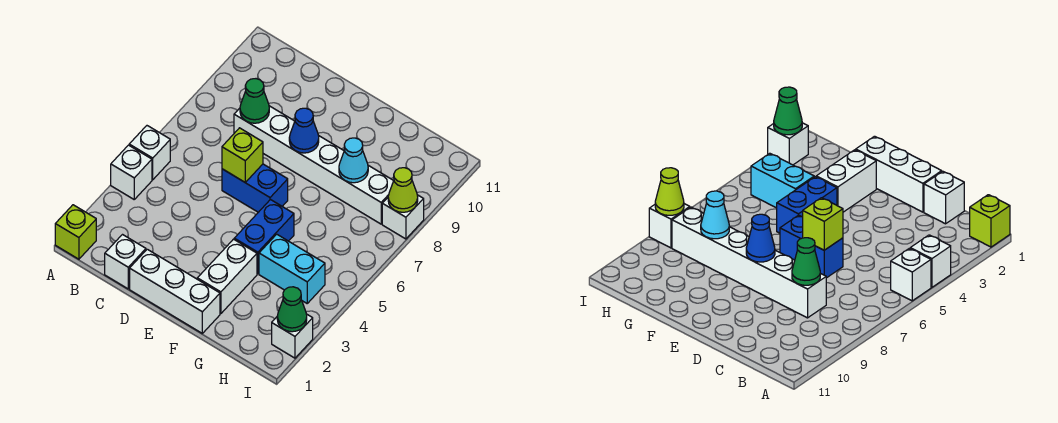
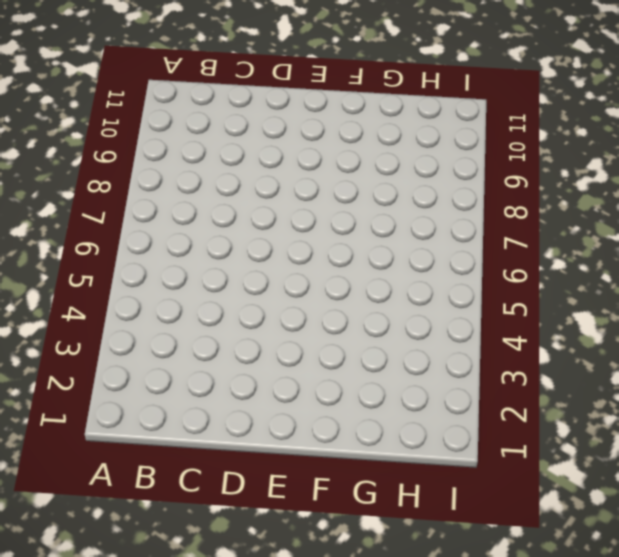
none -> lime 1x1 brick [55,205,96,259]
none -> white 1x1 brick [111,145,152,199]
none -> white 1x1 brick [129,126,170,180]

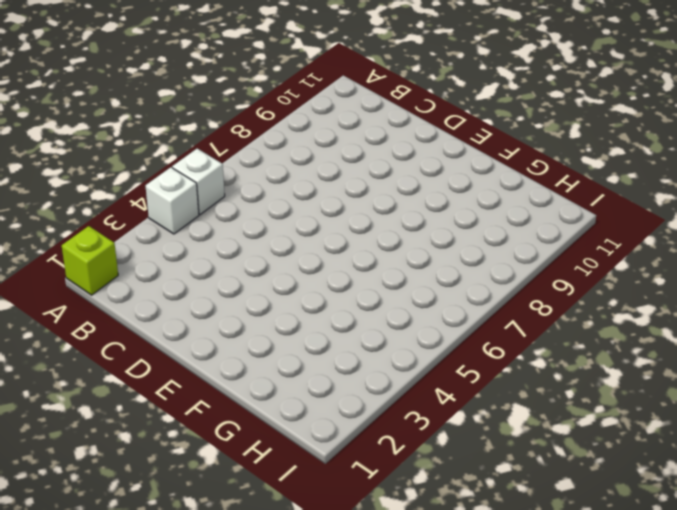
none -> white 1x1 brick [105,235,146,289]
none -> white 1x6 brick [234,106,394,224]
none -> white 1x3 brick [130,249,220,333]

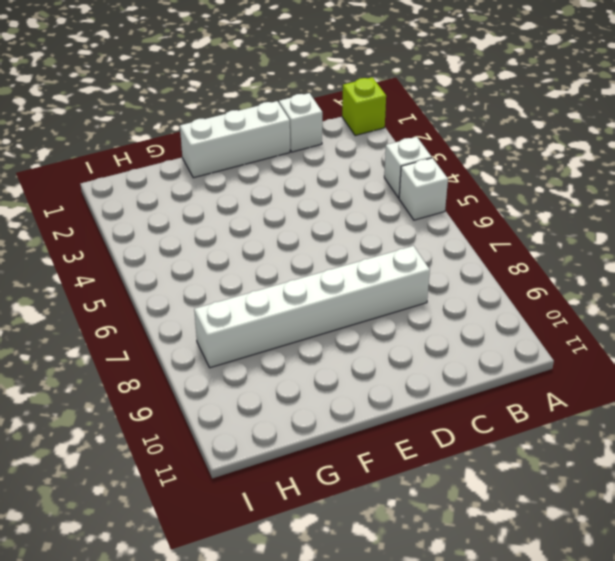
none -> blue 1x2 brick [222,164,288,212]
none -> white 1x2 brick [197,239,257,314]
none -> blue 1x2 brick [234,200,294,274]

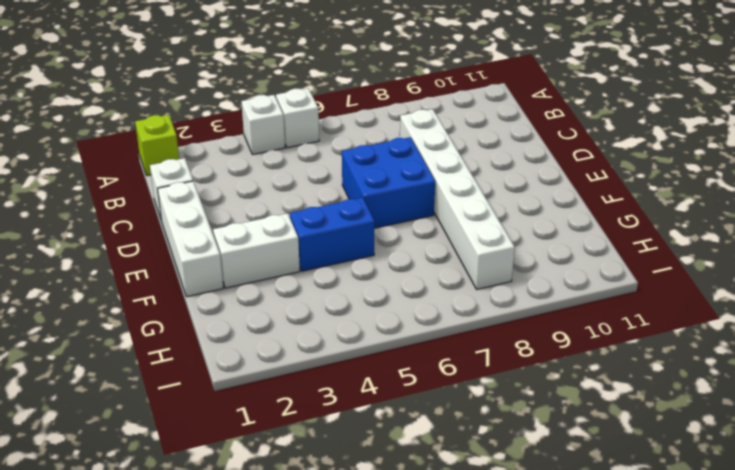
blue 2x2 brick [342,137,435,228] -> blue 1x2 brick [222,164,288,212]
none -> cyan 1x2 brick [259,234,325,303]
none -> white 1x1 brick [272,314,313,358]
none -> white 1x1 brick [382,195,424,239]

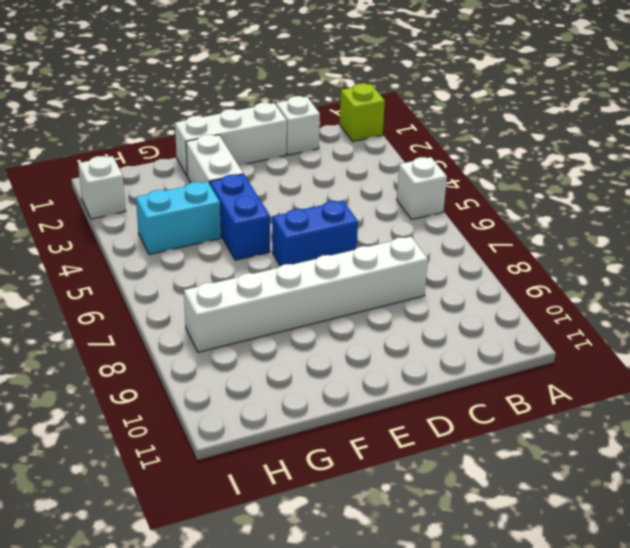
none -> white 1x1 brick [111,145,152,199]
none -> white 1x1 brick [382,195,424,239]
none -> green 1x1 cone [240,79,269,123]

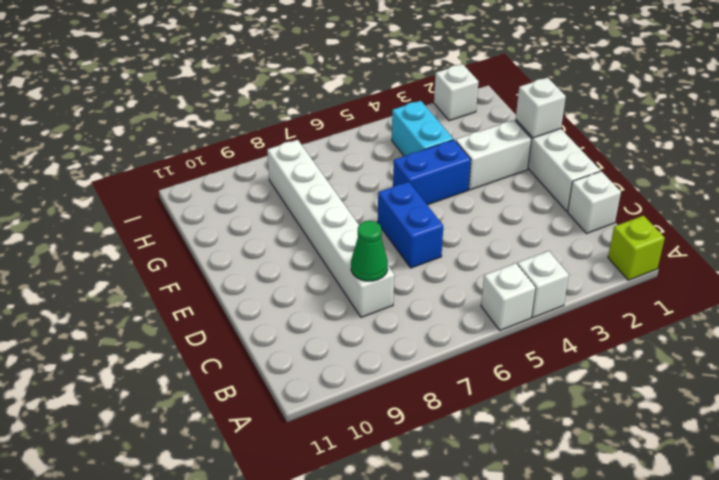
white 1x1 brick [516,78,566,138] -> white 1x1 brick moved to [382,195,424,239]
none -> lime 1x1 brick [222,128,263,183]
none -> blue 1x1 cone [289,108,319,153]
none -> cyan 1x1 cone [339,138,368,183]

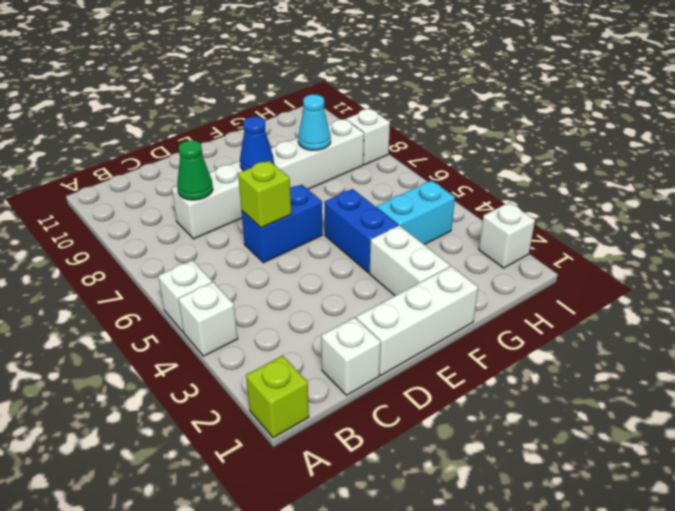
none -> green 1x1 cone [277,287,307,332]
none -> lime 1x1 cone [388,168,418,212]

